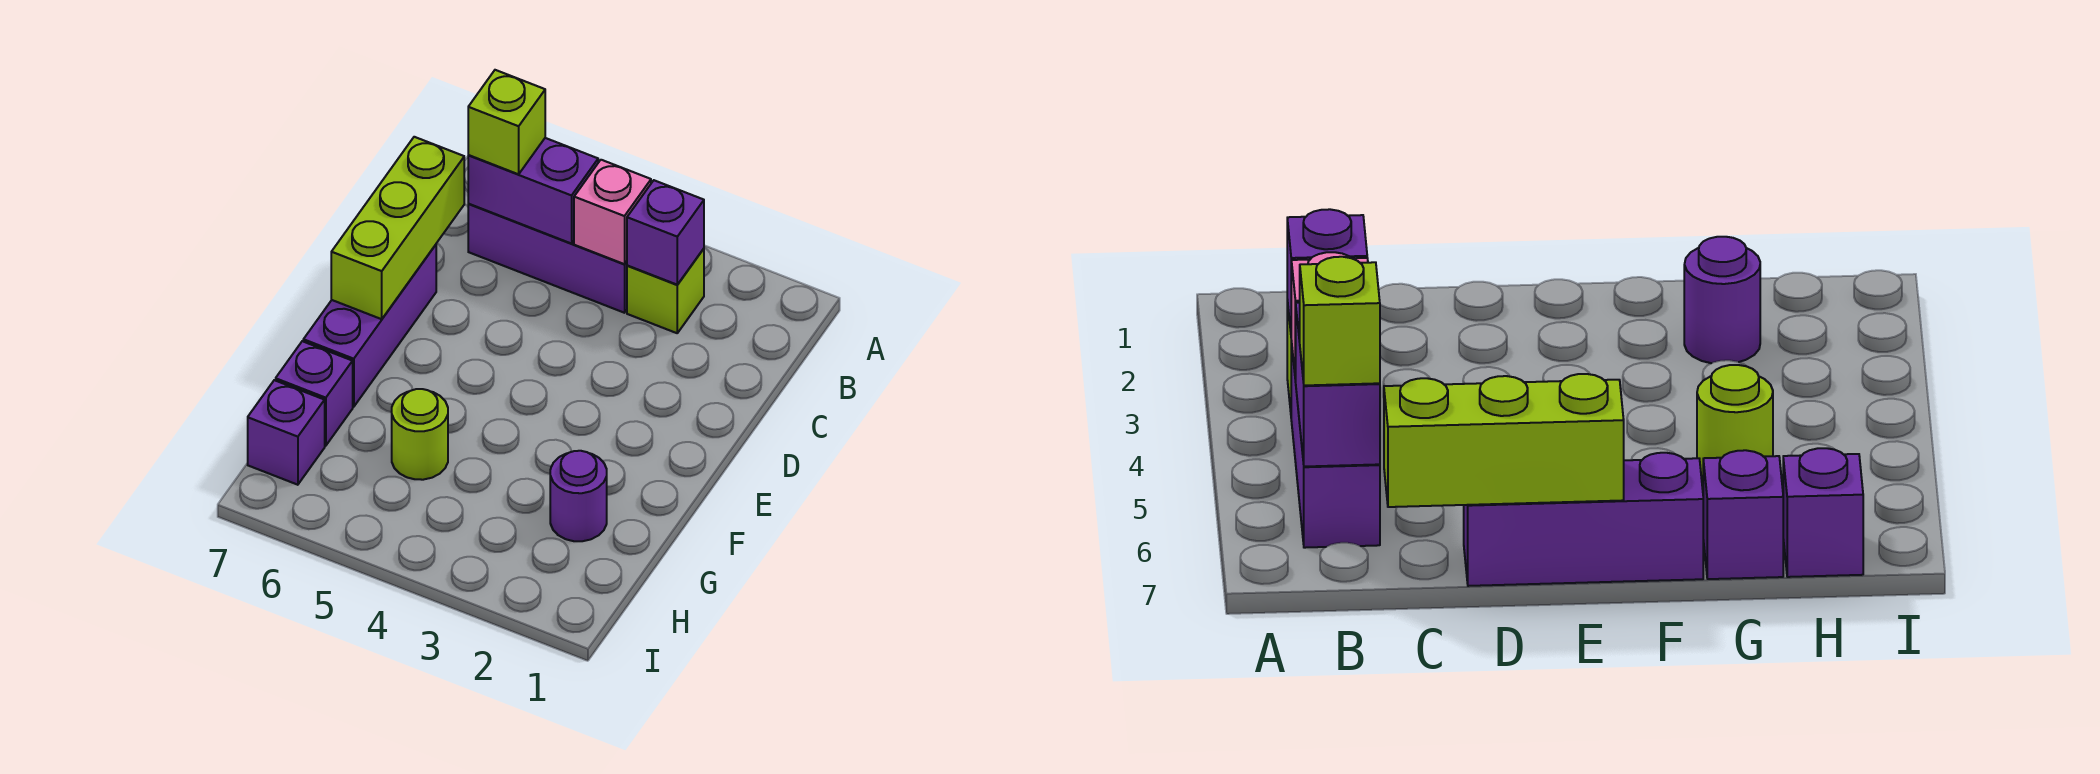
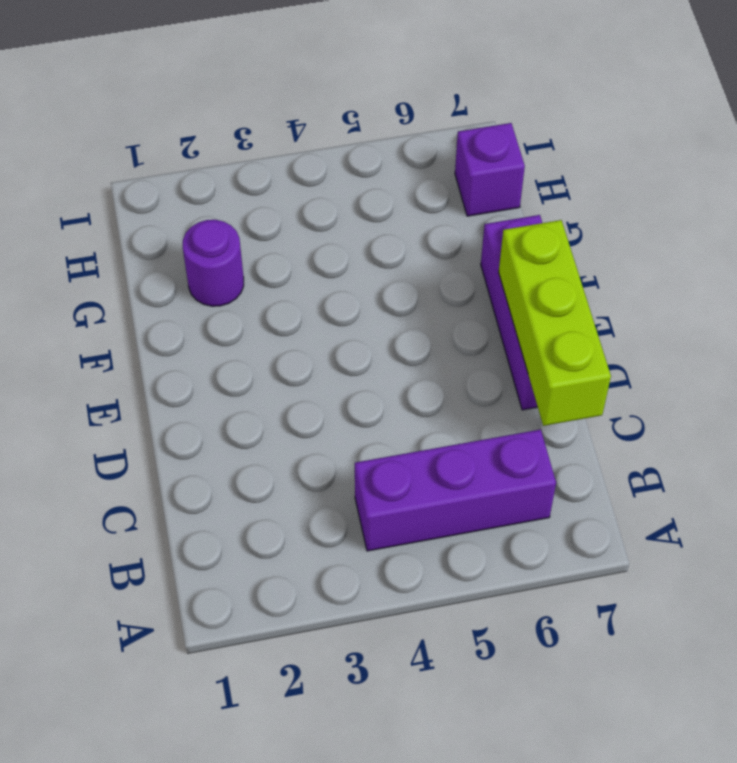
none -> lime 1x1 brick [627,249,704,333]
none -> lime 1x1 round brick [392,389,448,480]
none -> purple 1x1 brick [276,341,353,446]

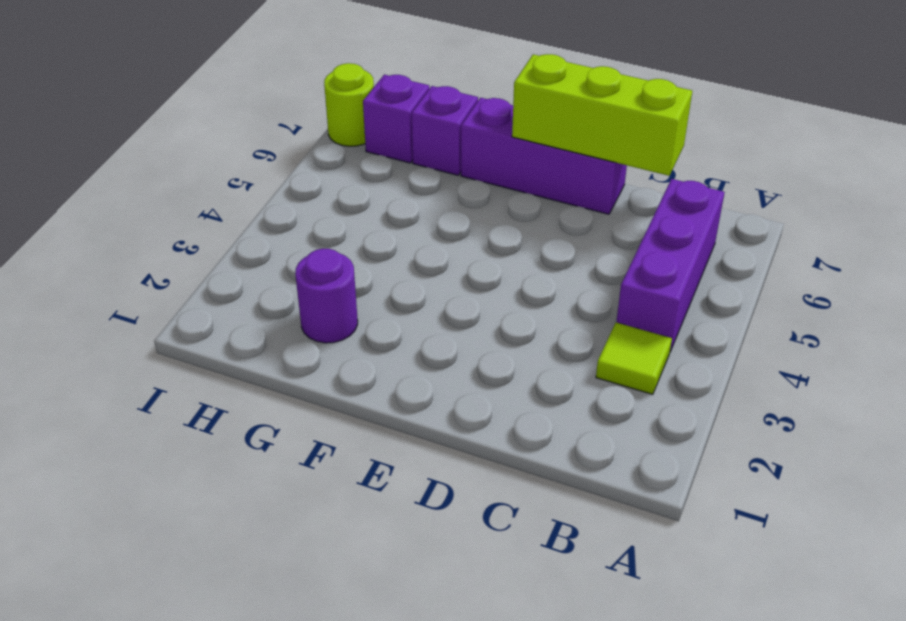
lime 1x1 tile [596,322,672,394] -> lime 1x1 brick [627,249,704,333]
lime 1x1 round brick [324,63,374,146] -> lime 1x1 round brick moved to [392,389,448,480]
none -> purple 1x1 brick [627,180,704,285]
none -> pink 1x1 brick [574,160,651,264]
none -> purple 1x2 brick [468,138,598,244]

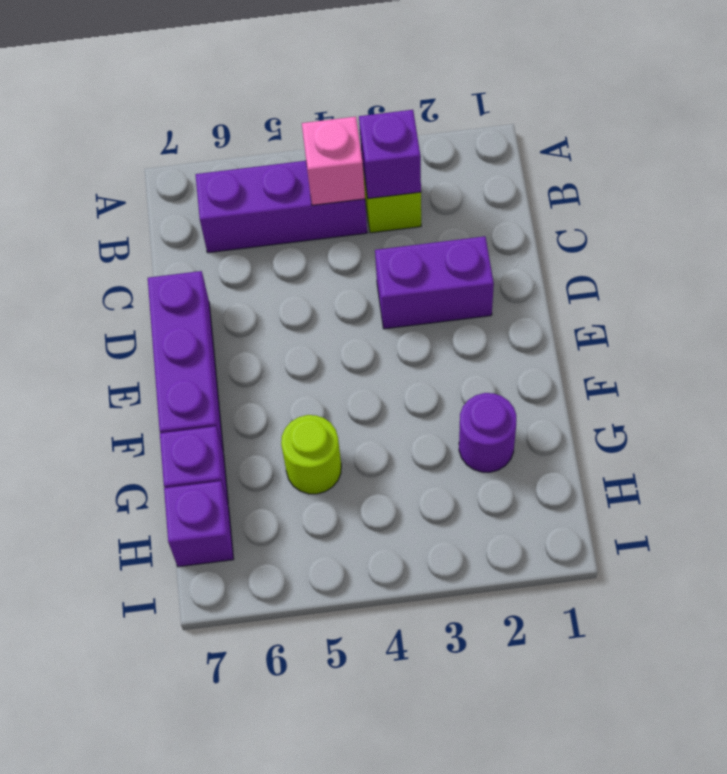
purple 1x2 brick [375,236,494,329] -> purple 1x2 brick moved to [468,138,598,244]
none -> lime 1x3 brick [331,137,464,319]
none -> lime 1x1 brick [468,70,545,174]

